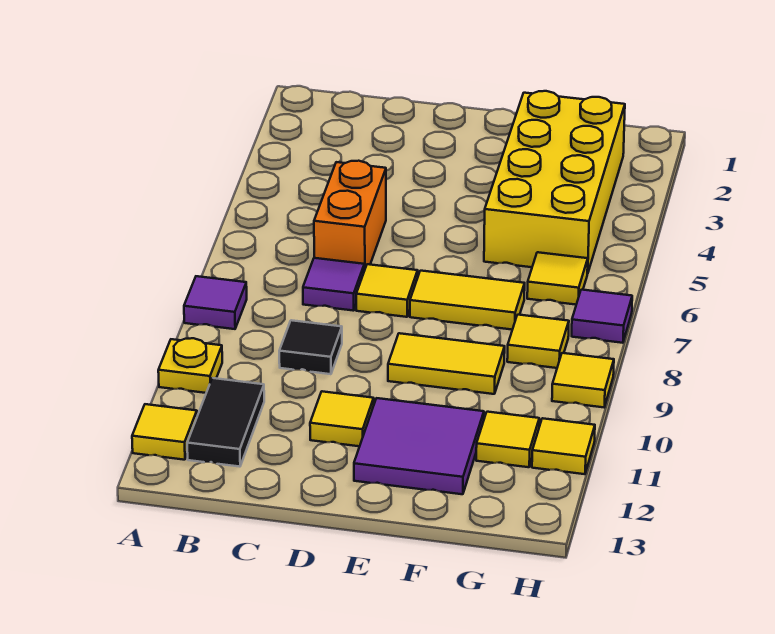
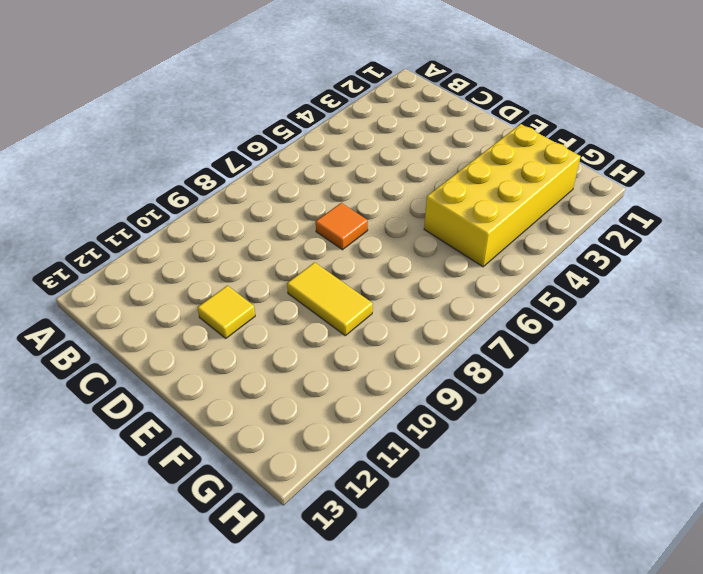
orange 1x1 tile [316,203,368,250] -> yellow 1x1 tile [356,264,418,317]
none -> purple 1x1 tile [184,276,247,329]
none -> yellow 1x1 plate [158,338,222,393]
none -> yellow 1x1 tile [132,404,197,460]

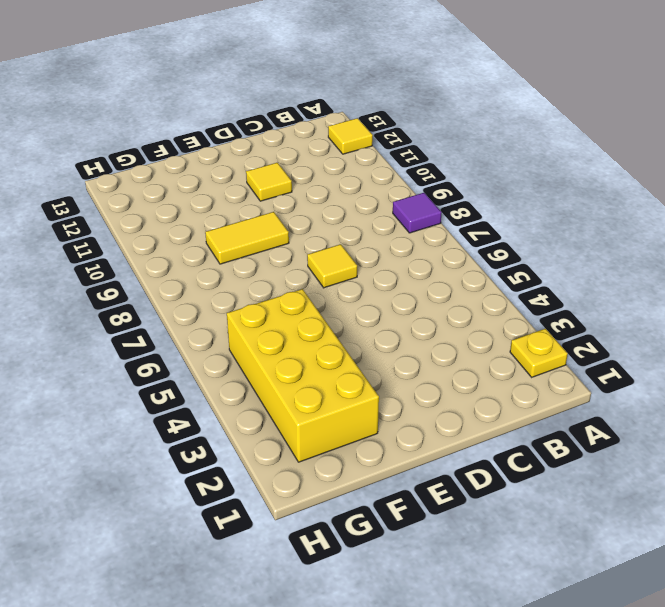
yellow 1x1 plate [510,329,568,377] -> yellow 1x1 plate moved to [158,338,222,393]
none -> black 1x2 tile [187,378,264,467]
none -> orange 1x2 brick [314,161,386,271]
none -> purple 1x1 tile [303,258,364,311]

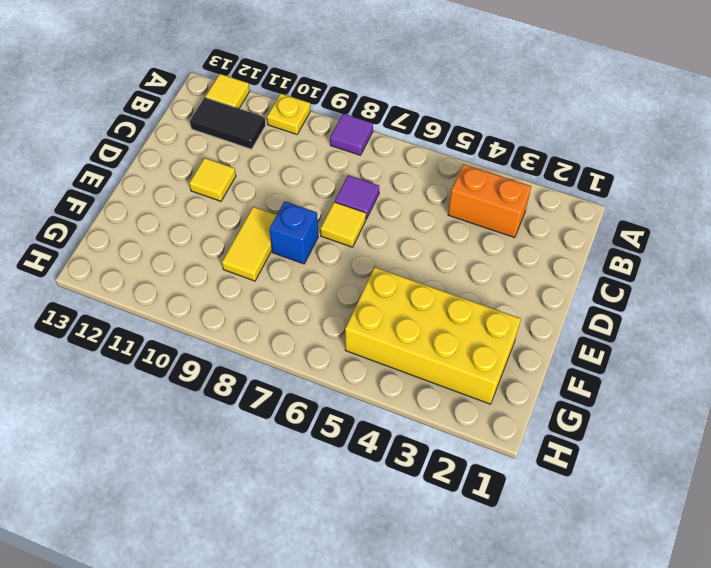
orange 1x2 brick [448,164,531,238] -> orange 1x2 brick moved to [314,161,386,271]
blue 1x1 brick [270,201,318,264] -> none
none -> black 1x1 tile [279,320,342,374]
none -> yellow 1x2 tile [410,271,525,330]
none -> purple 2x2 tile [354,398,484,494]

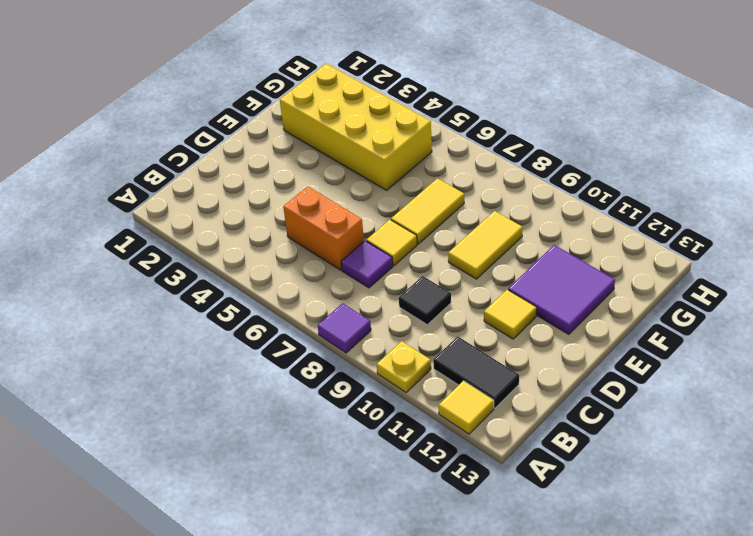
none -> yellow 1x1 tile [527,252,588,305]
none -> yellow 1x1 tile [507,315,569,368]
none -> yellow 1x1 tile [476,412,539,467]

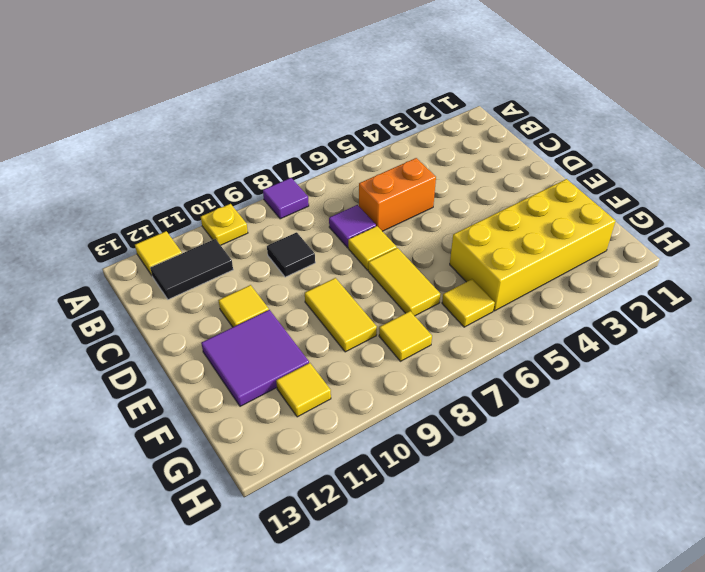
none -> purple 1x1 tile [572,290,632,343]
none -> yellow 1x1 tile [552,353,614,407]
none -> yellow 1x1 tile [532,418,595,474]

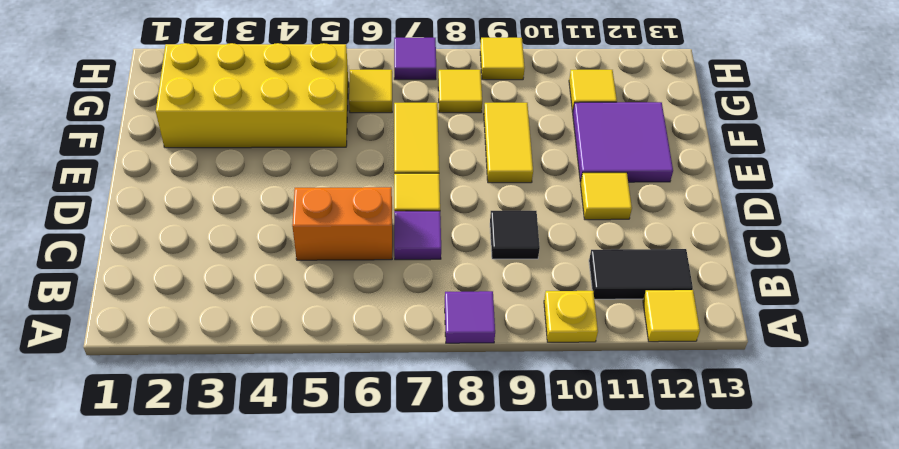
none -> yellow 1x1 tile [532,418,595,474]

